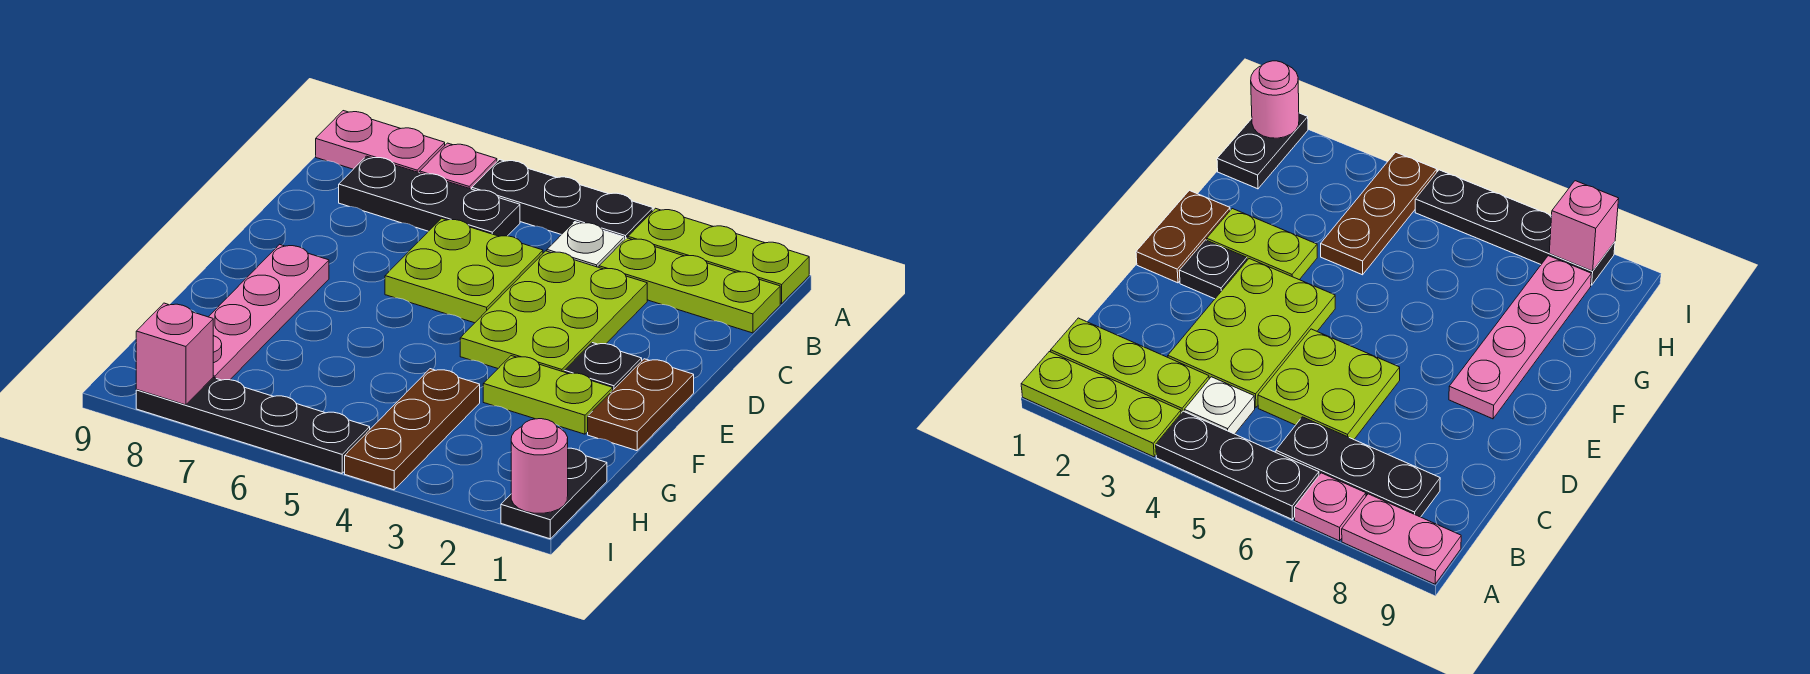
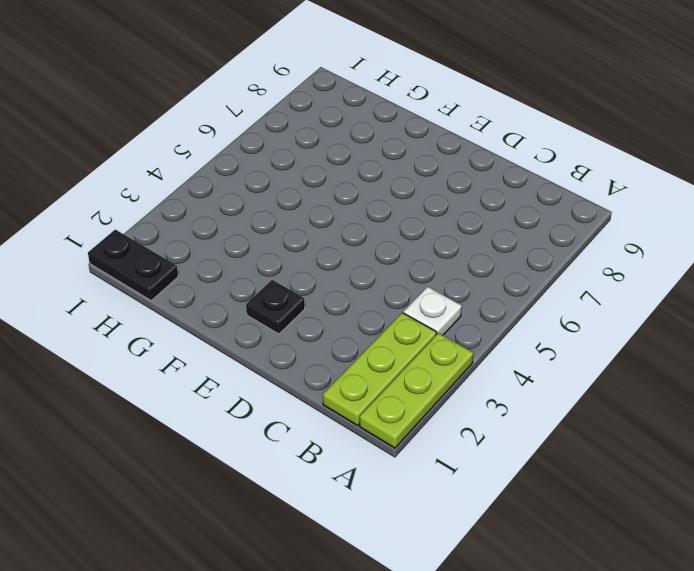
none -> black 1x3 plate [472,160,653,240]
none -> pink 1x1 plate [420,143,497,189]
none -> pink 1x2 plate [316,111,445,173]

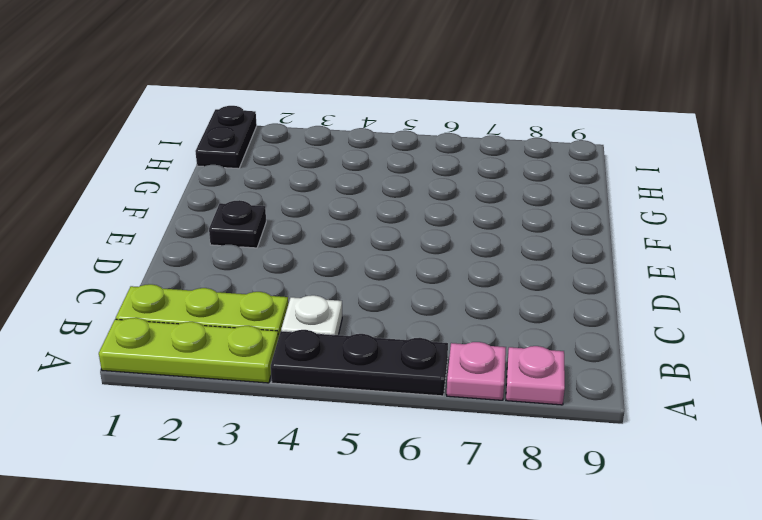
pink 1x1 plate [506,346,565,405] -> pink 1x2 plate [316,111,445,173]
none -> black 1x3 plate [339,156,520,236]
none -> lime 2x3 plate [460,251,647,372]
none -> lime 2x2 plate [385,218,543,323]

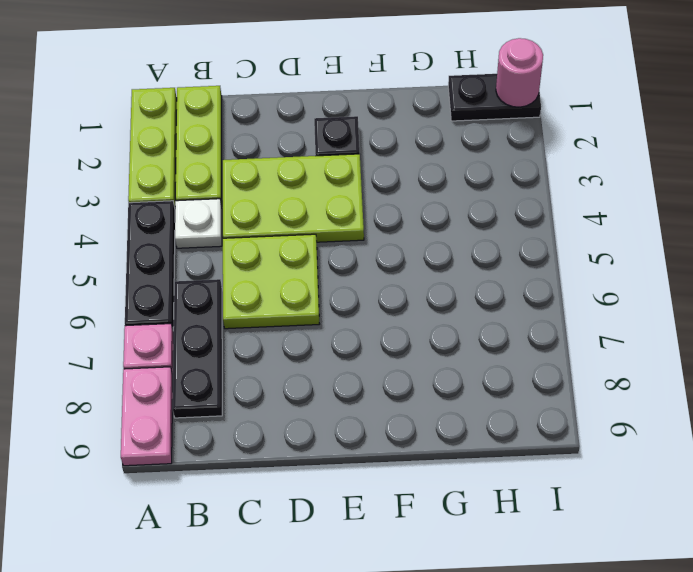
none -> brown 1x2 plate [588,359,694,451]
none -> pink 1x4 plate [209,244,329,380]
none -> lime 1x2 plate [483,356,613,434]

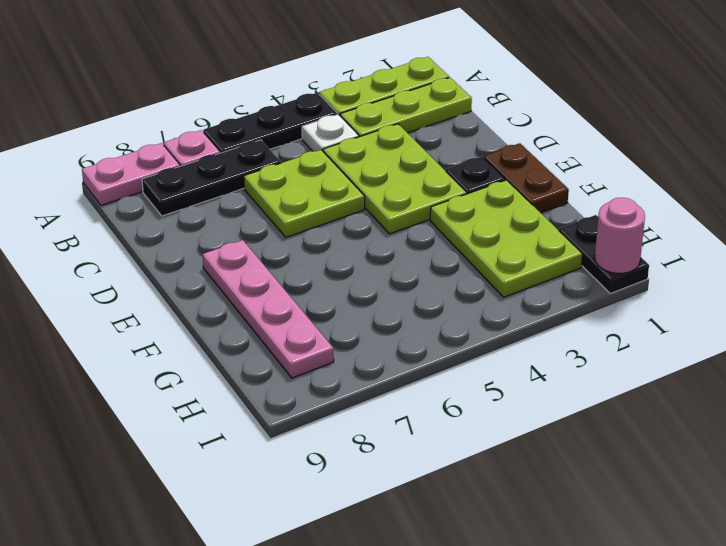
lime 2x3 plate [430,180,582,297] -> lime 1x2 plate [483,356,613,434]
none -> brown 1x3 plate [345,369,480,490]
none -> black 1x4 plate [136,378,370,473]
none -> pink 1x1 brick [136,303,213,405]

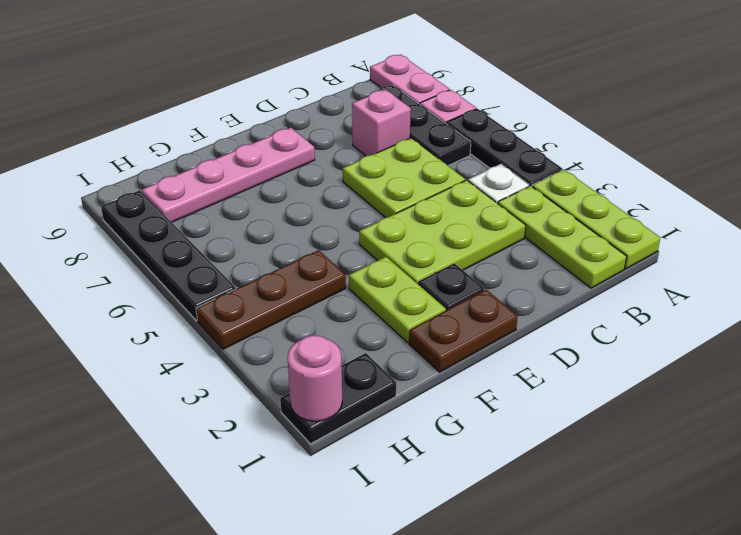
pink 1x1 brick [352,89,411,156] -> pink 1x1 brick moved to [136,303,213,405]

